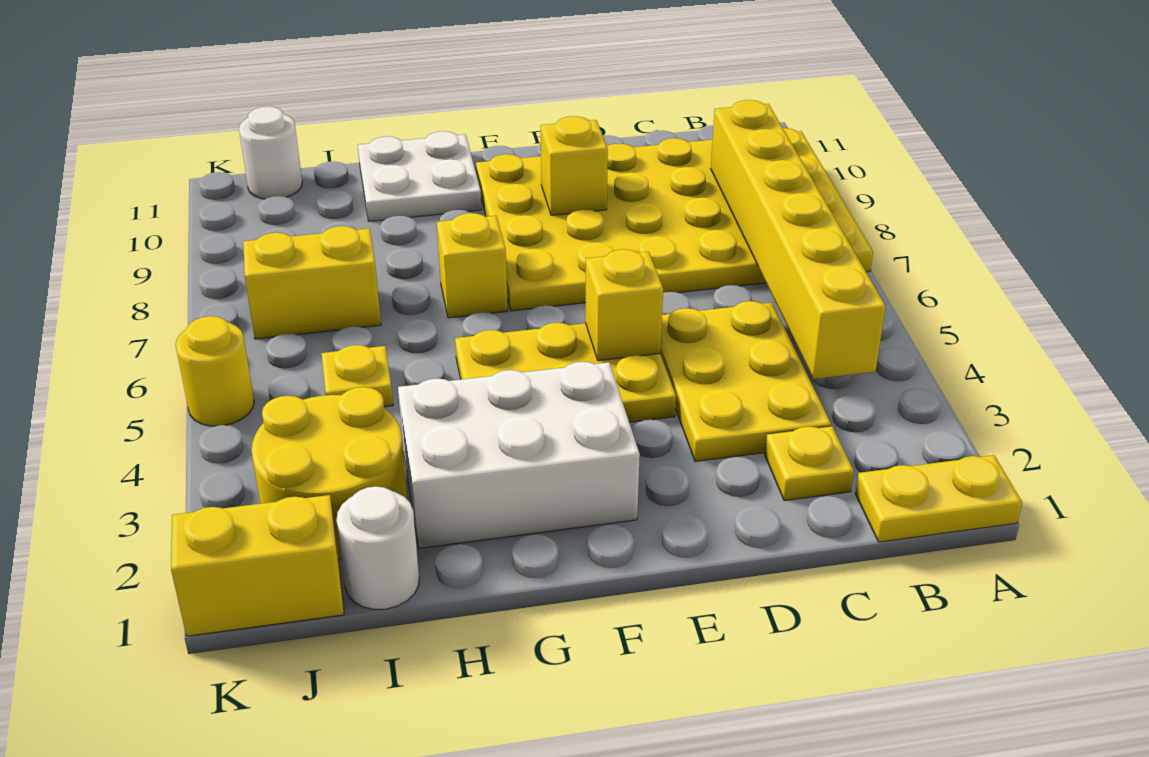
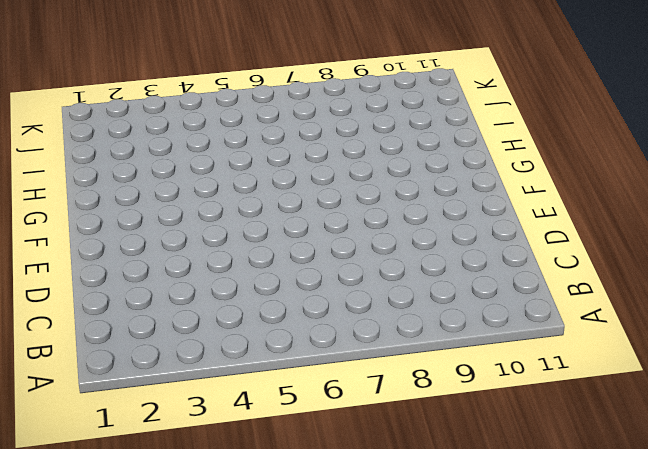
none -> yellow 1x2 plate [855,455,1022,542]
none -> yellow 4x6 plate [476,128,873,311]
none -> yellow 1x1 plate [765,426,854,501]

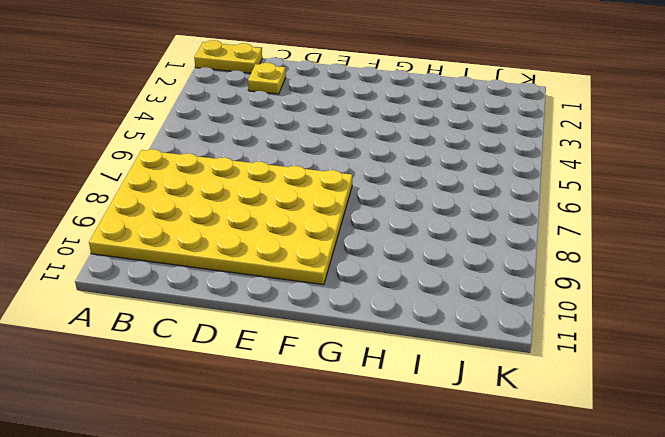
none -> yellow 2x3 plate [660,301,831,461]
none -> yellow 2x3 plate [455,323,676,422]
none -> white 2x3 brick [398,362,640,548]

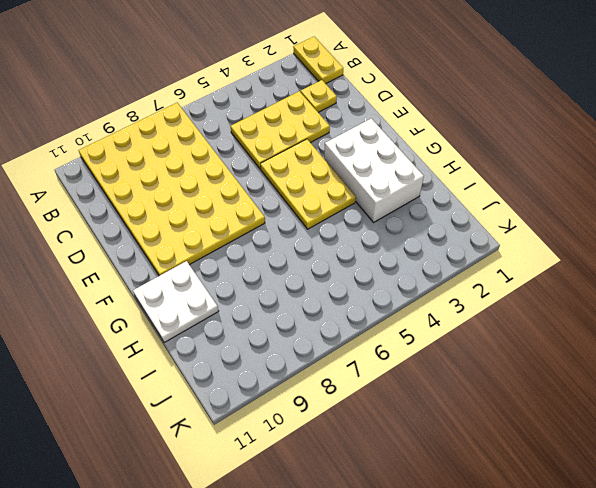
none -> yellow 1x1 brick [437,213,508,318]
none -> white 1x1 round brick [336,486,419,609]
none -> yellow 2x2 round brick [252,387,407,559]

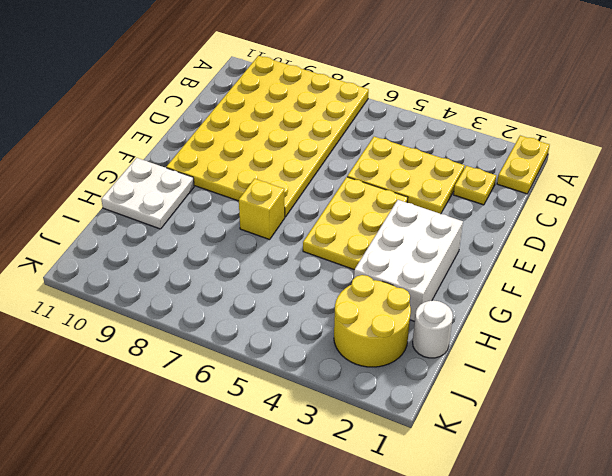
none -> yellow 1x1 plate [321,345,393,407]
none -> yellow 1x2 brick [243,226,381,339]
none -> yellow 1x2 brick [171,495,344,636]

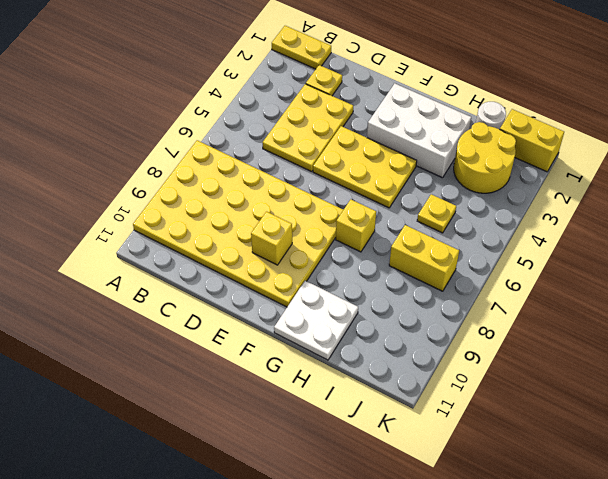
none -> white 1x1 round brick [239,107,302,199]
none -> yellow 1x1 round brick [175,316,254,426]
none -> yellow 1x6 brick [711,100,886,379]

